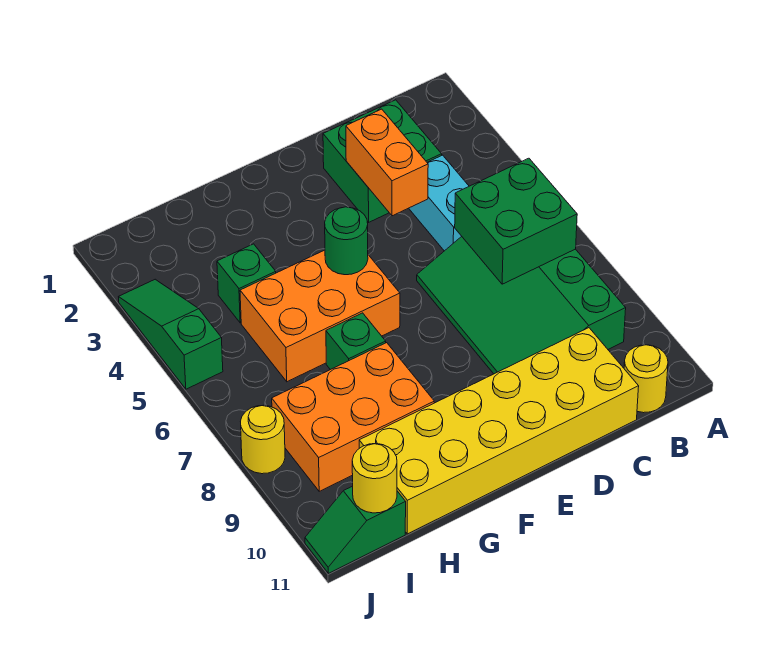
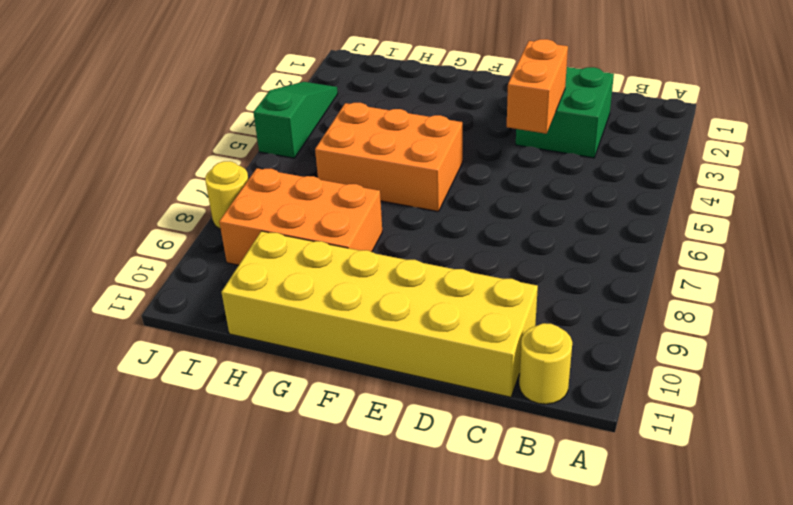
none -> green 3x4 slope [417,236,626,374]
none -> cyan 1x2 brick [409,155,469,251]
none -> green 1x1 brick [326,313,386,370]

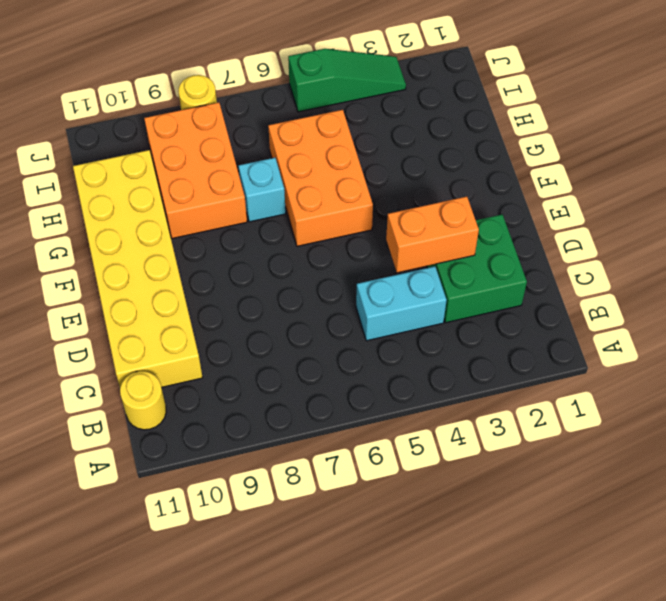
cyan 1x1 brick [239,158,286,222] -> green 1x1 brick [326,313,386,370]
none -> green 3x4 slope [417,236,626,374]
none -> green 1x1 brick [217,244,276,323]
none -> green 1x2 slope [305,486,406,573]

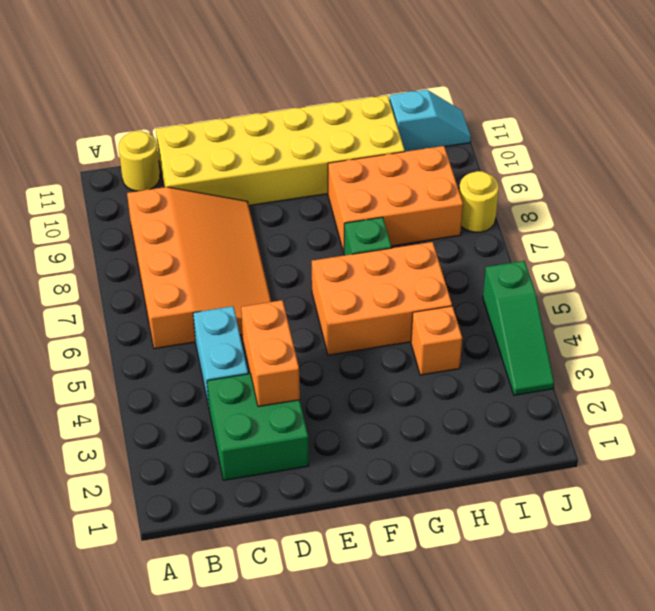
orange 3x4 slope [127,187,271,349] -> green 3x4 slope [417,236,626,374]
orange 1x1 brick [411,306,462,375] -> green 1x1 brick [217,244,276,323]
cyan 1x2 slope [389,90,471,152] -> green 1x2 slope [305,486,406,573]
none -> green 2x2 brick [455,158,577,284]
none -> green 1x1 round brick [325,207,368,275]
none -> yellow 1x1 round brick [352,444,397,513]

